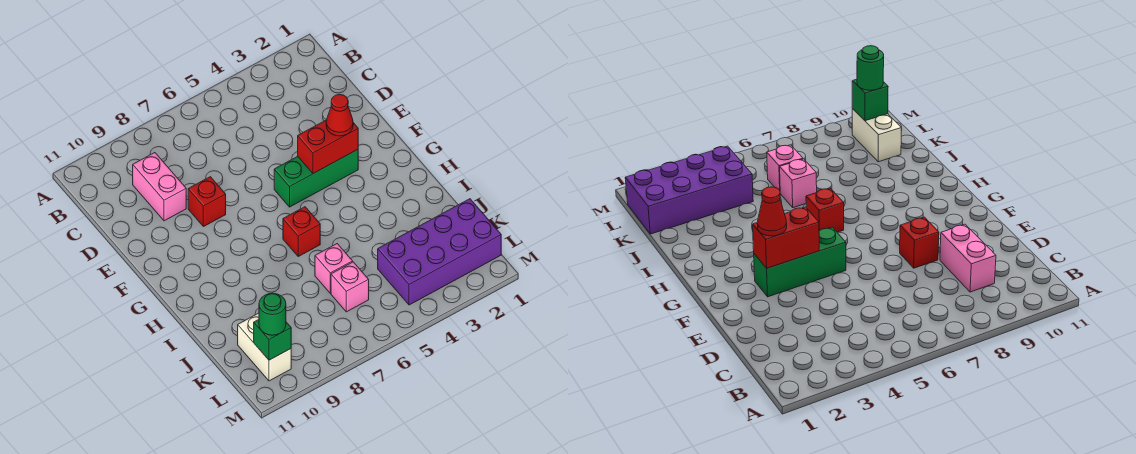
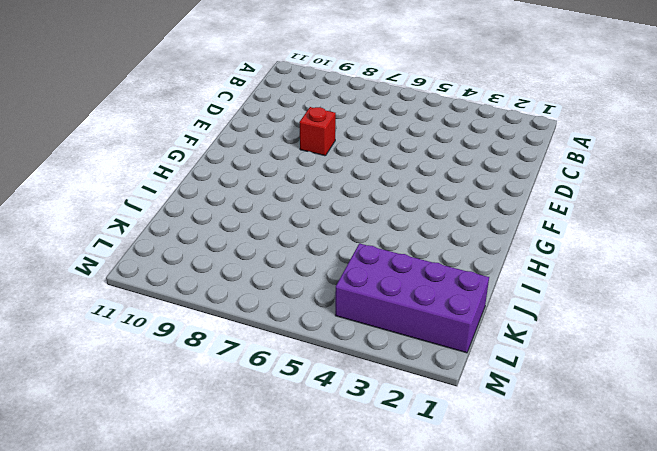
none -> pink 1x2 brick [133,153,186,221]
none -> green 1x3 brick [274,150,358,207]
none -> red 1x1 brick [283,207,320,256]

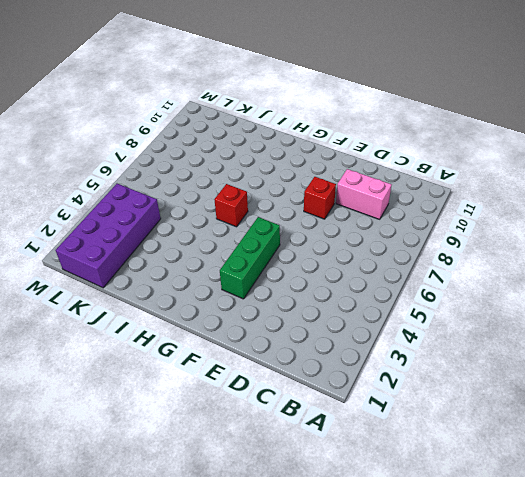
none -> pink 1x1 brick [315,244,353,293]
none -> pink 1x1 brick [331,262,369,312]
none -> white 1x2 brick [238,313,291,381]

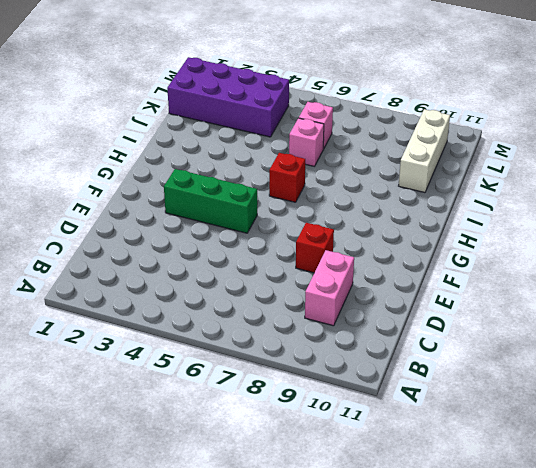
white 1x3 brick [399,109,450,193] -> white 1x2 brick [238,313,291,381]
none -> red 1x2 brick [298,120,358,173]
none -> green 1x1 brick [254,320,291,360]
none -> red 1x1 cone [326,94,353,136]

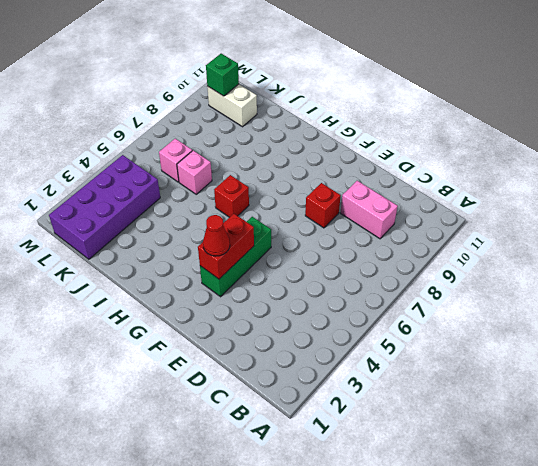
none -> green 1x1 round brick [259,293,286,335]

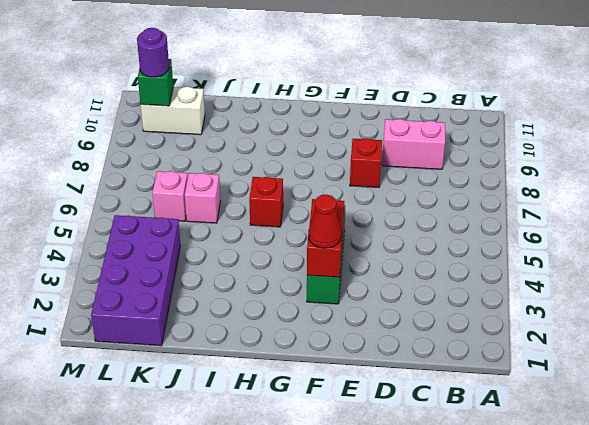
purple 1x1 round brick [137,28,169,77] -> green 1x1 round brick [259,293,286,335]

